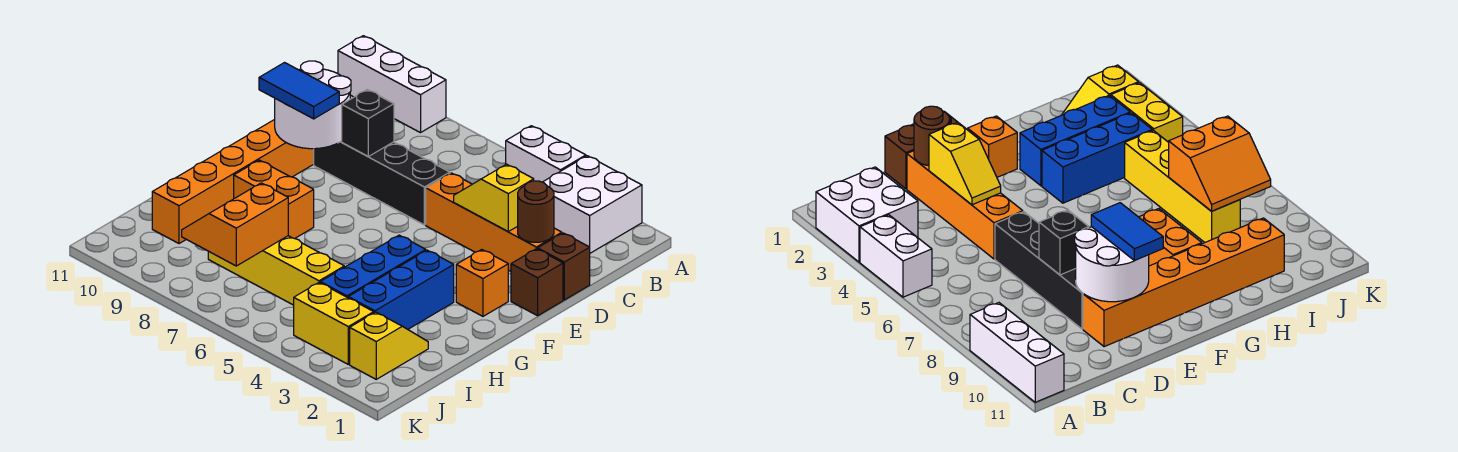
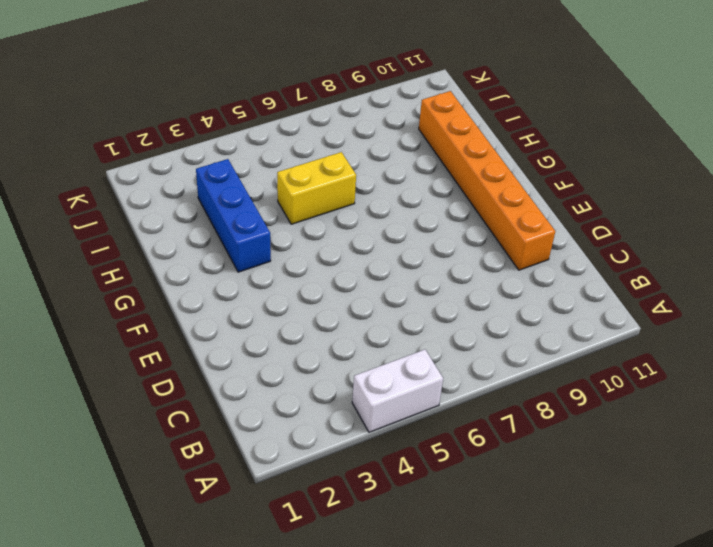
yellow 1x2 brick [277,152,356,224] -> yellow 1x2 brick moved to [294,283,374,364]
none -> white 2x2 brick [543,156,642,253]
none -> white 1x3 brick [338,36,446,133]
none -> brown 1x1 brick [538,233,590,300]

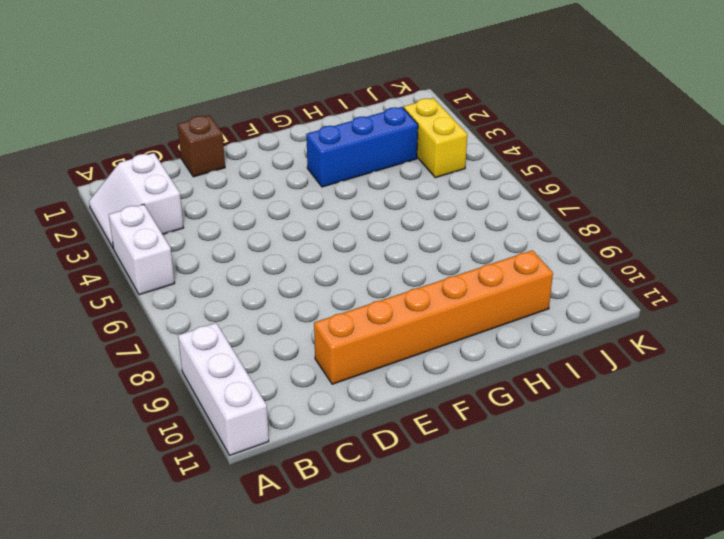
white 2x2 slope [89,153,184,249] -> white 2x2 brick [543,156,642,253]
none -> orange 1x4 brick [426,173,562,271]
none -> black 1x4 brick [314,141,450,225]
none -> brown 1x1 brick [511,249,563,316]

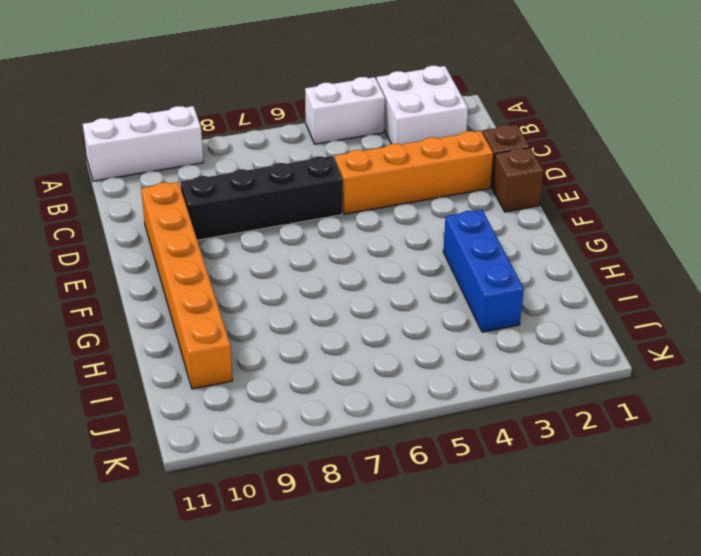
none -> orange 1x1 brick [456,250,508,316]
none -> blue 1x3 brick [320,235,426,298]
none -> orange 1x2 brick [234,160,314,239]

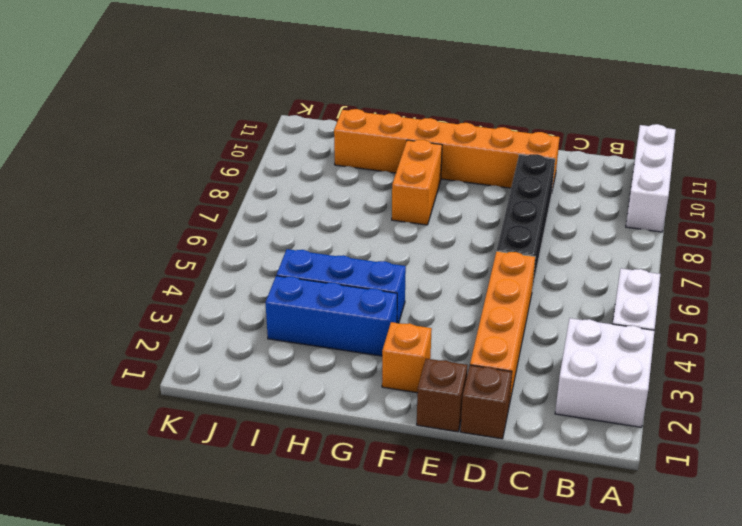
none -> yellow 1x2 slope [350,312,428,379]
none -> yellow 1x4 brick [208,236,344,305]
none -> yellow 1x2 brick [294,283,374,364]

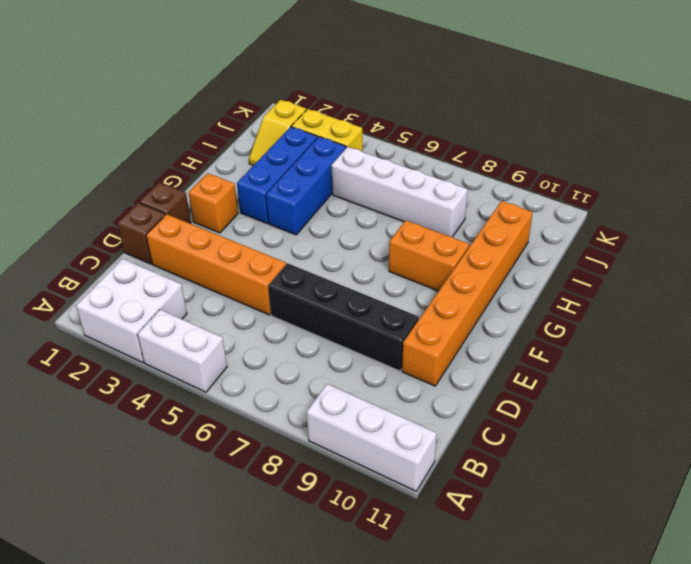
white 1x4 brick [331,147,468,237] -> yellow 1x4 brick [208,236,344,305]
none -> brown 1x1 round brick [518,181,554,242]
none -> yellow 1x2 slope [454,164,534,232]
none -> black 1x1 brick [342,90,394,156]

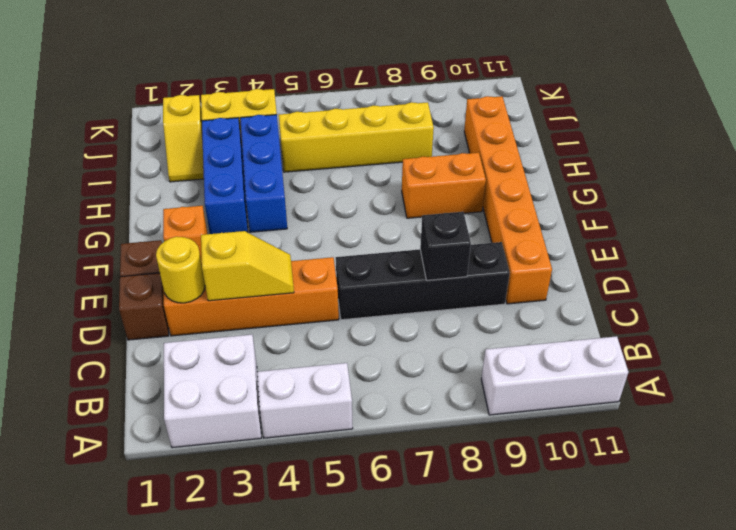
yellow 1x1 round brick [156,237,205,303] -> brown 1x1 round brick [518,181,554,242]
none -> white 2x2 round brick [275,61,351,149]
none -> orange 2x2 slope [182,183,288,266]
none -> blue 1x2 tile [259,63,339,119]

